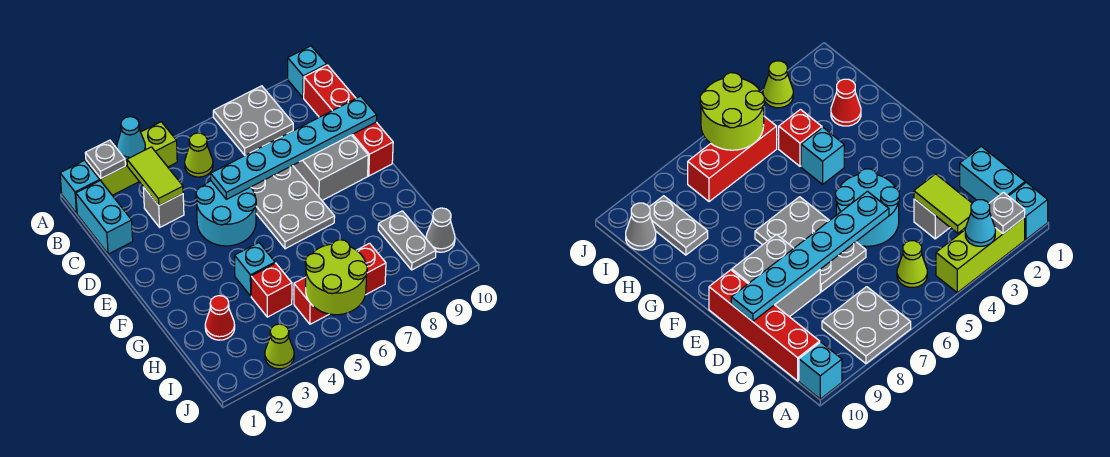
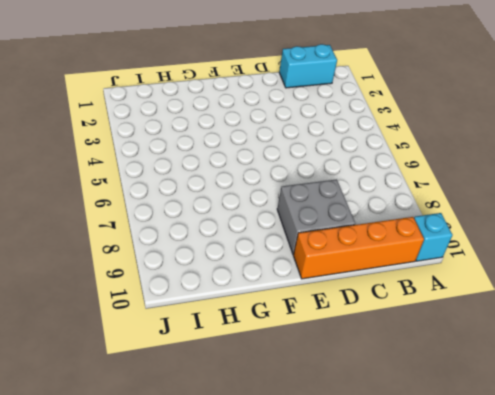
orange 1x4 brick [293,217,424,279] -> red 1x4 brick [304,65,393,176]
none -> cyan 1x1 brick [60,161,100,213]
none -> lime 1x3 brick [86,122,177,195]
none -> grey 2x2 plate [213,86,293,155]

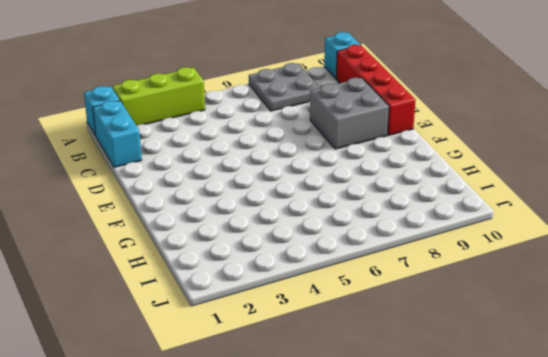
none -> lime 1x1 cone [185,133,213,177]
none -> grey 1x1 brick [143,187,184,227]
none -> cyan 2x2 round brick [196,181,256,246]

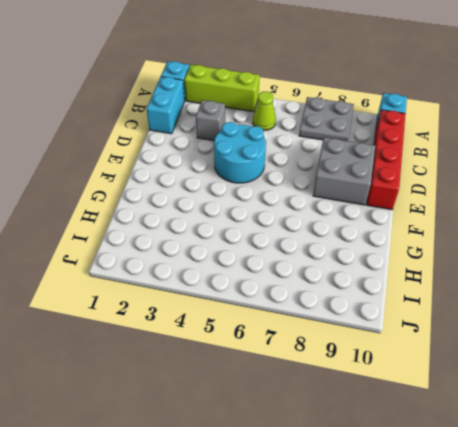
none -> grey 2x3 plate [251,165,335,249]
none -> cyan 1x1 brick [235,243,275,296]
none -> red 1x1 cone [205,296,235,340]

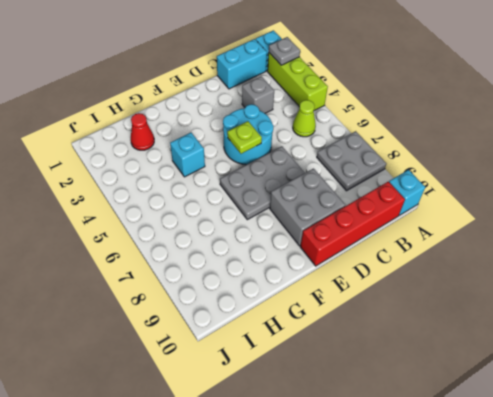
lime 1x1 plate [227,121,262,154] -> none
none -> red 1x1 brick [251,263,292,317]
none -> grey 1x2 plate [378,211,436,270]
none -> red 1x3 brick [294,243,386,324]

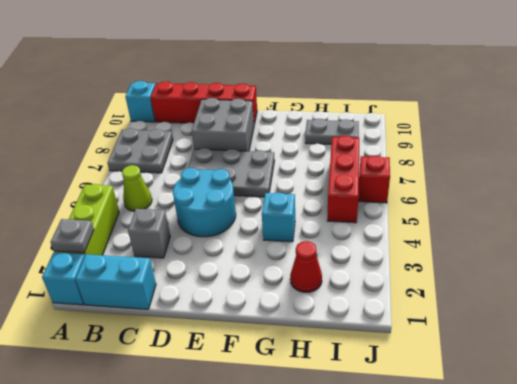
red 1x1 brick [358,155,390,203] -> red 1x1 brick moved to [251,263,292,317]
none -> grey 1x1 cone [426,208,455,252]
none -> lime 1x1 cone [265,324,294,369]
none -> cyan 1x1 cone [117,117,146,161]

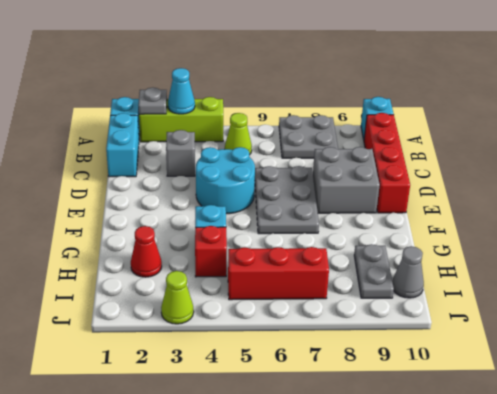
none -> lime 1x2 tile [127,147,183,206]
none -> cyan 1x6 plate [211,96,377,199]
none -> lime 2x2 round brick [305,240,367,315]

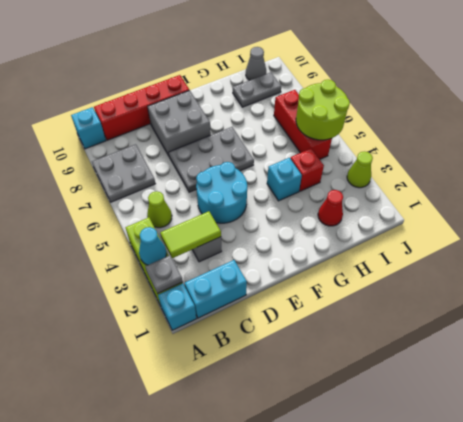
none -> cyan 1x6 plate [211,96,377,199]

